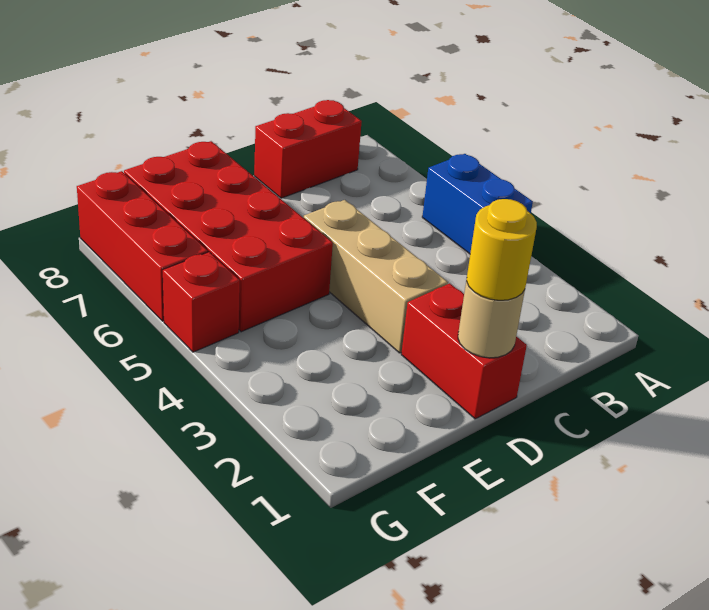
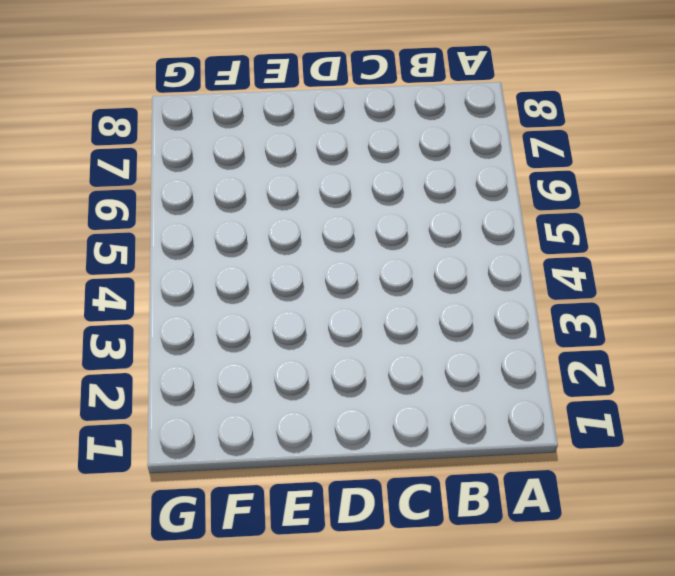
none -> blue 1x2 brick [422,154,533,254]
none -> red 1x2 brick [254,100,362,198]

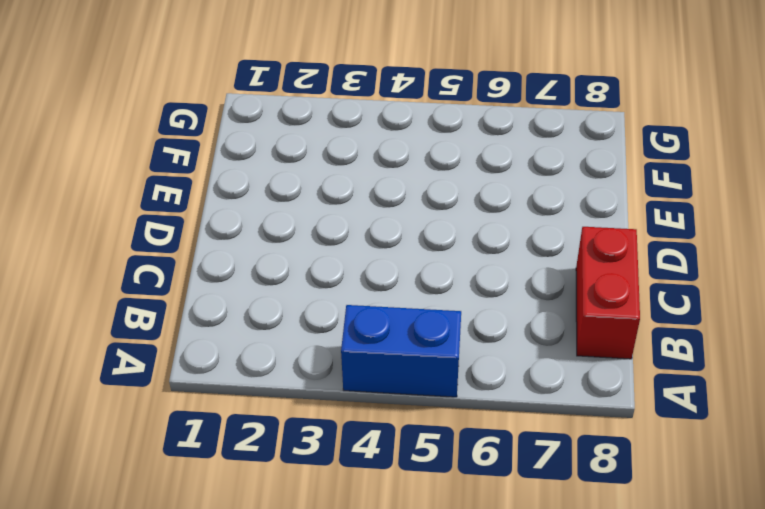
none -> red 1x2 brick [401,283,527,419]
none -> tan 1x3 brick [303,200,448,353]

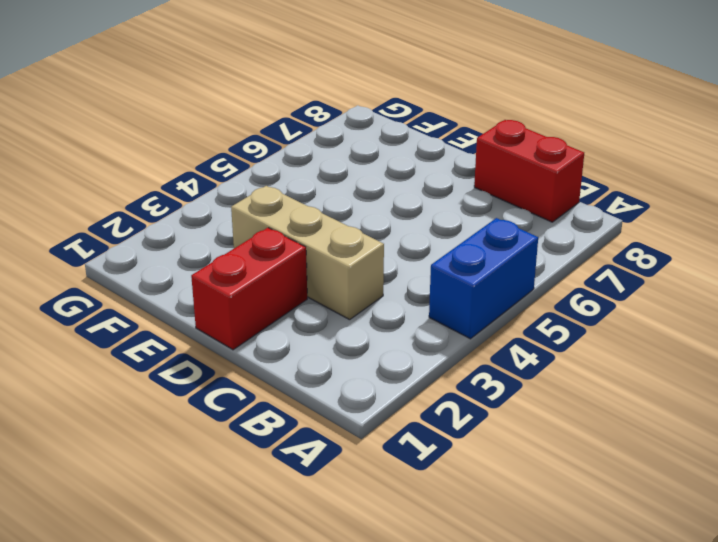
tan 1x3 brick [231,186,384,320] -> tan 1x3 brick turned to [303,200,448,353]
none -> red 2x4 brick [124,141,333,332]
none -> red 1x1 brick [163,252,240,352]

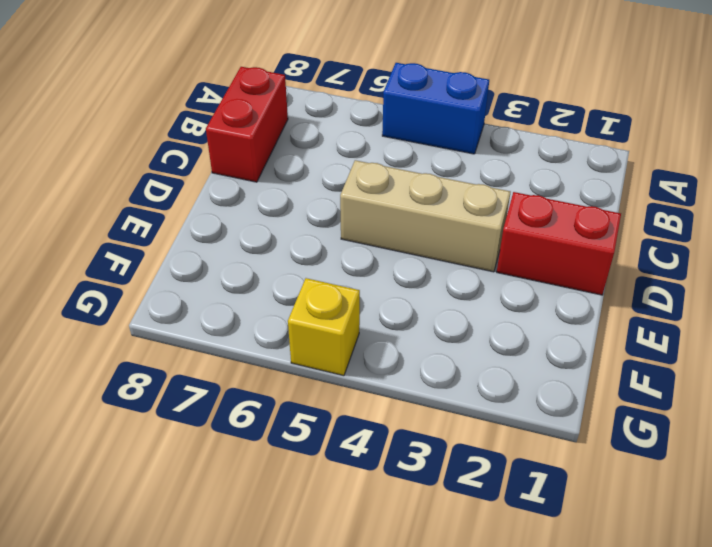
yellow 1x1 brick [288,278,360,376] -> red 1x1 brick [163,252,240,352]
none -> red 2x4 brick [124,141,333,332]
none -> red 1x3 brick [77,171,208,321]

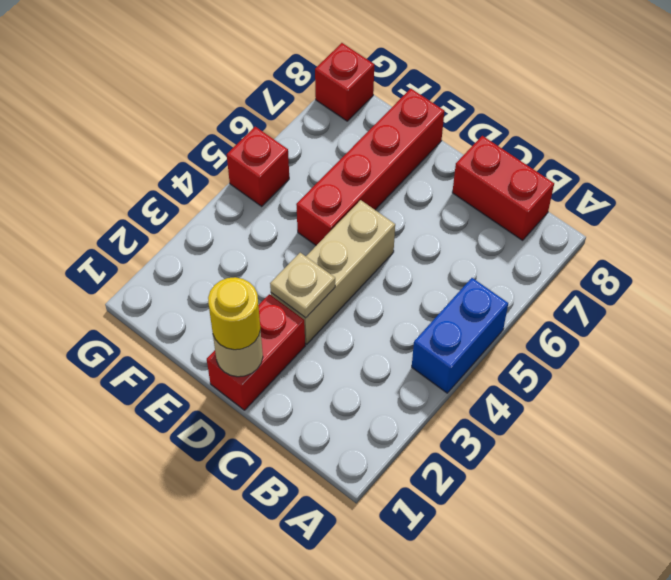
tan 1x1 plate [270,253,335,318] -> none
red 1x4 brick [296,89,444,245] -> red 2x4 brick [124,141,333,332]
red 1x1 brick [315,43,374,121] -> red 1x3 brick [77,171,208,321]

